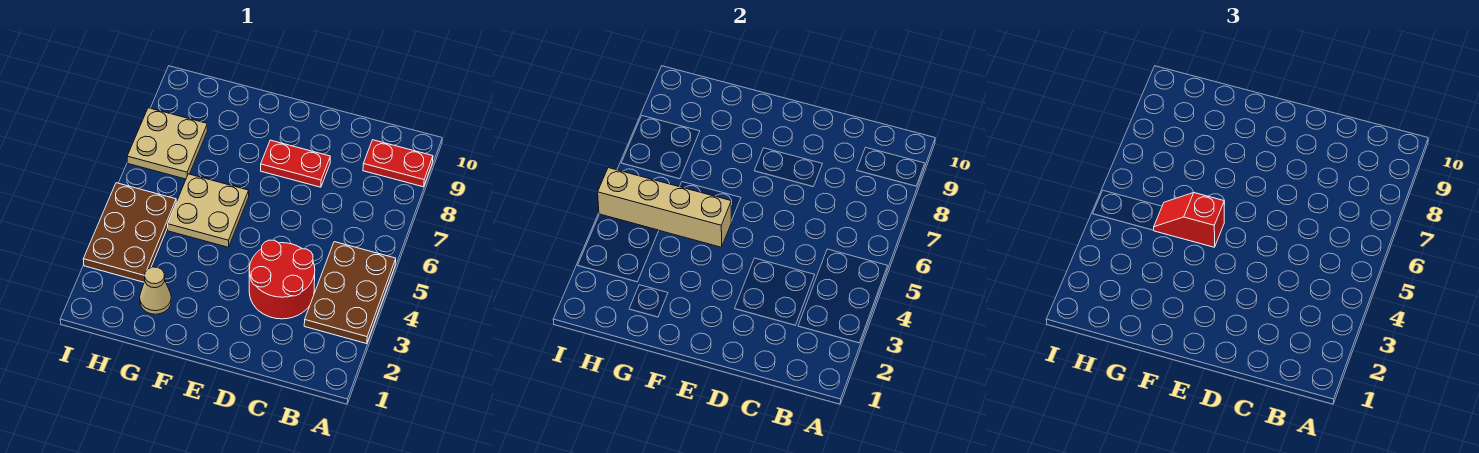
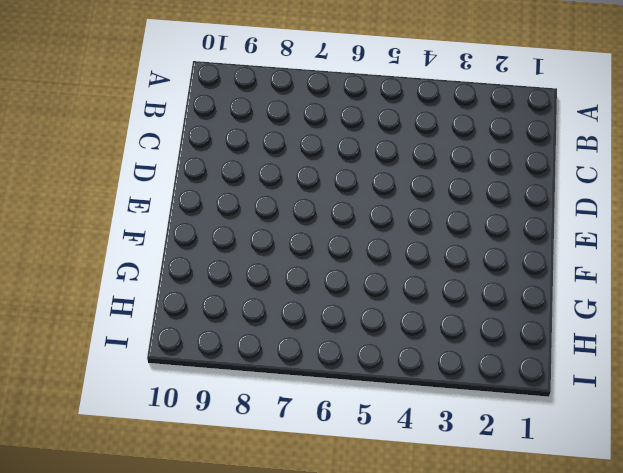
none -> brown 2x3 plate [304,242,396,344]
none -> red 1x2 plate [363,140,433,187]

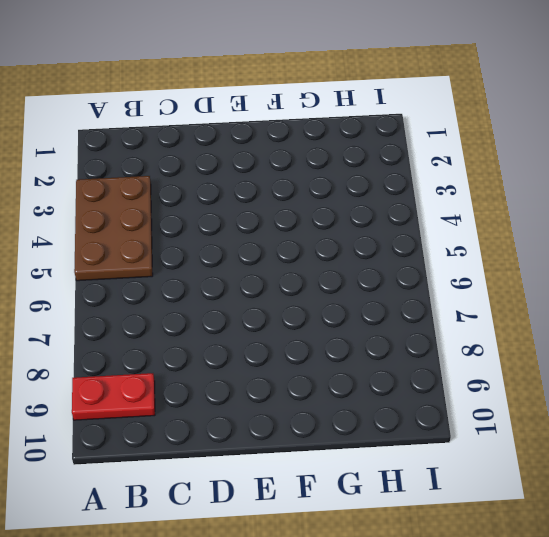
none -> red 2x2 round brick [249,240,315,319]
none -> red 1x2 plate [261,140,330,187]

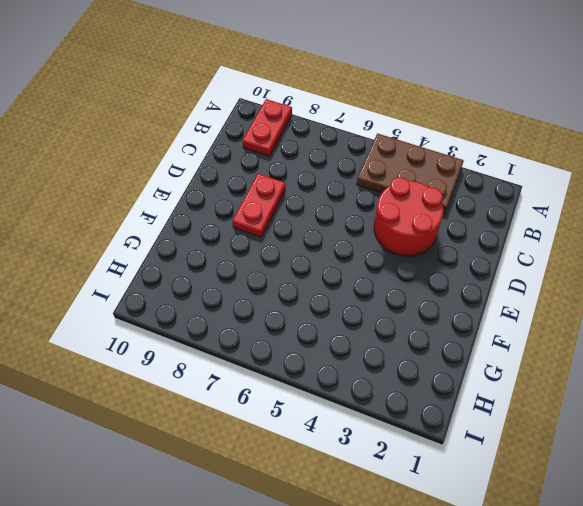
none -> tan 2x2 plate [168,174,249,247]
none -> tan 1x1 cone [140,267,171,314]

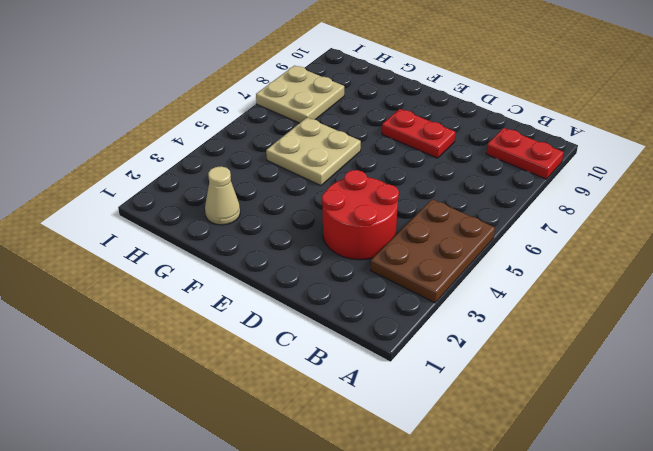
none -> brown 2x3 plate [83,183,176,282]
none -> tan 1x4 brick [598,168,731,247]

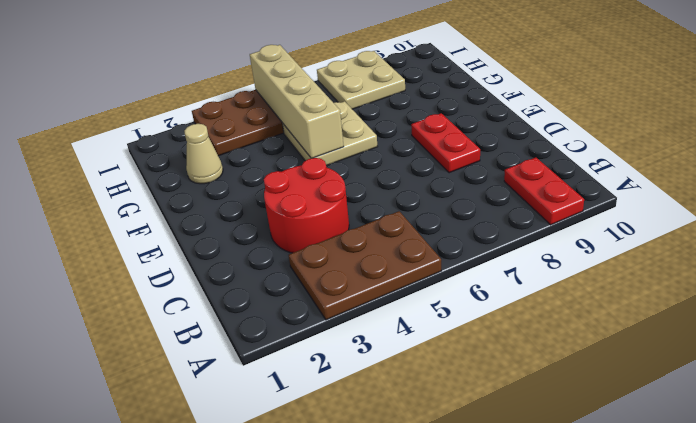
none -> red 1x2 slope [1154,193,1224,247]

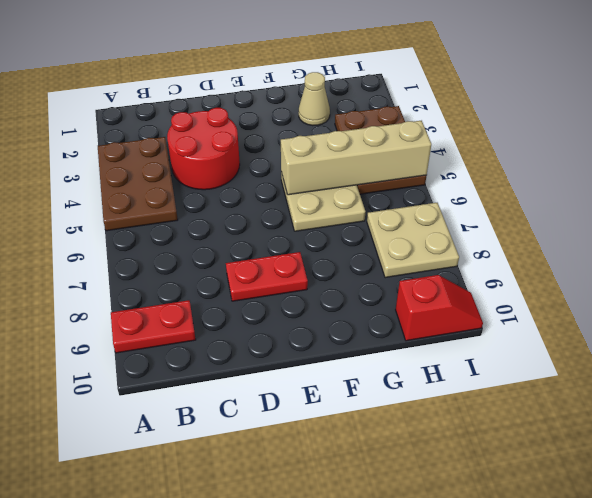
red 1x2 slope [396,275,483,341] -> red 1x2 slope moved to [1154,193,1224,247]

